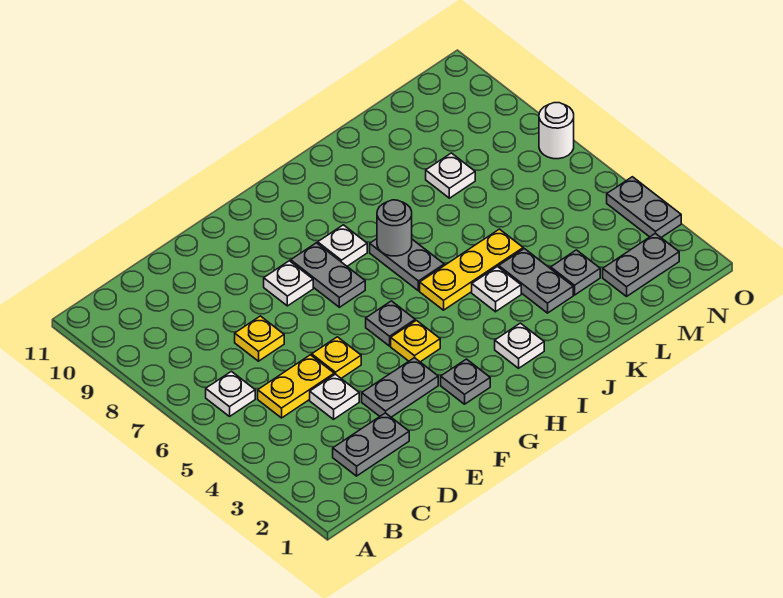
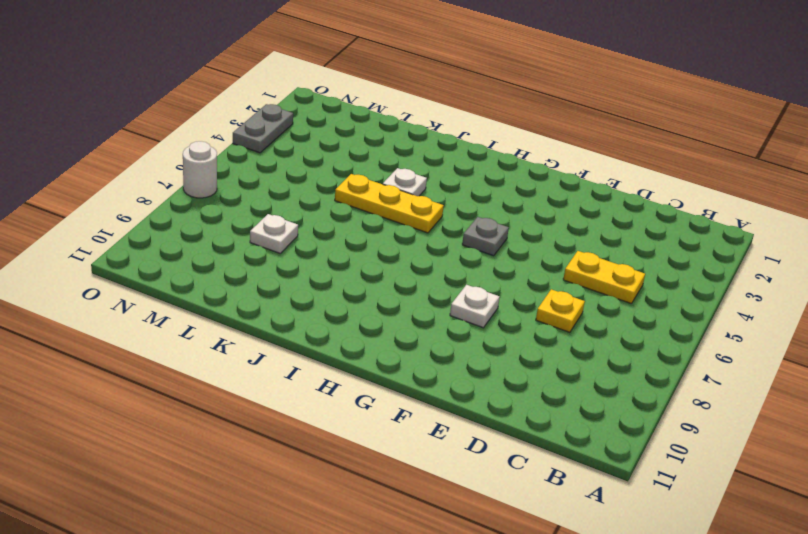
none -> white 1x1 plate [206,371,255,416]
none -> grey 1x2 plate [333,413,409,476]
none -> white 1x1 plate [310,374,359,419]

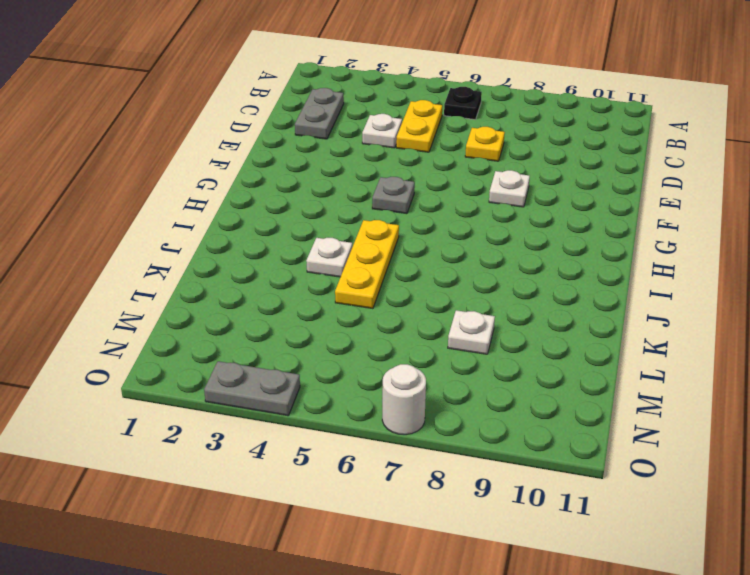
black 1x1 plate [444,87,482,119] -> white 1x1 plate [206,371,255,416]
none -> grey 1x2 plate [362,358,438,417]
none -> yellow 1x1 plate [312,337,361,378]
none -> grey 1x1 plate [441,359,490,404]

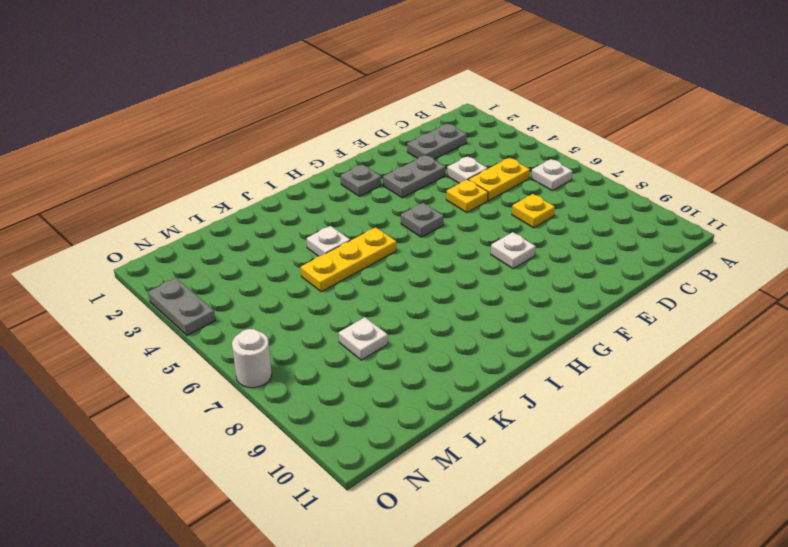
none -> yellow 1x1 plate [391,320,440,362]
none -> grey 1x2 plate [291,243,365,307]
none -> white 1x1 plate [318,225,367,266]

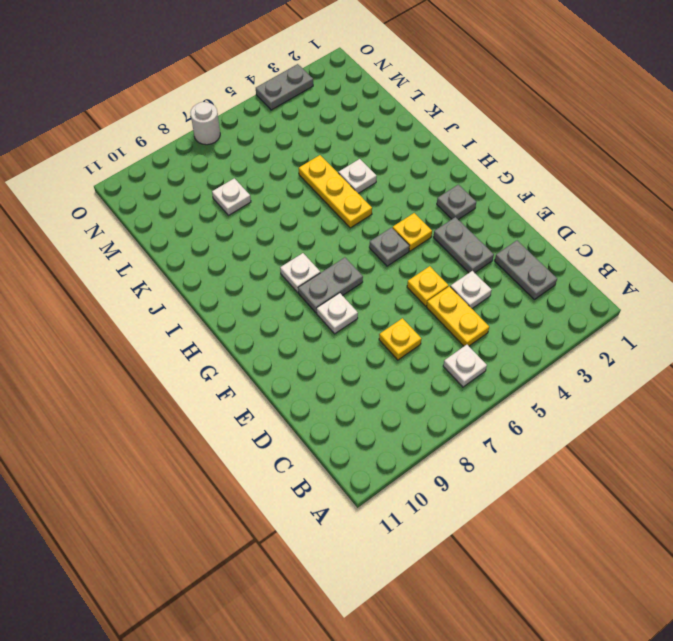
none -> white 1x1 plate [495,323,544,368]
none -> grey 1x2 plate [370,239,444,291]
none -> grey 1x2 plate [499,249,573,313]

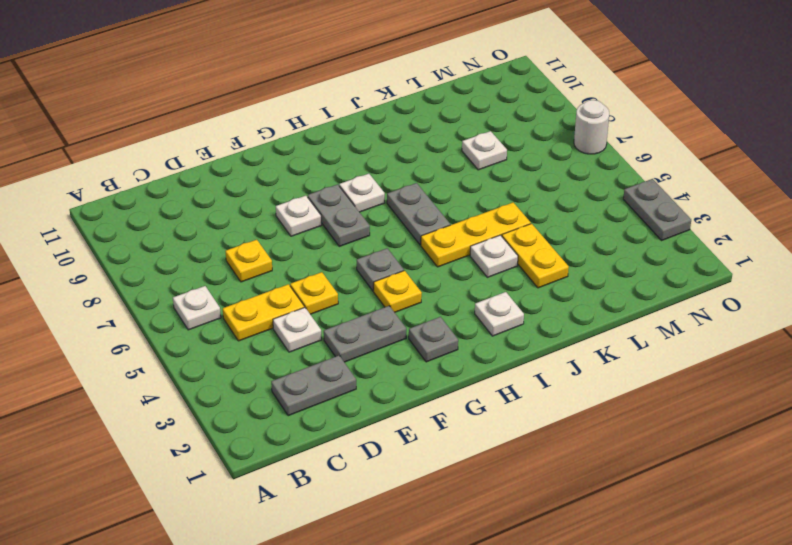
yellow 1x2 plate [502,224,569,288] -> grey 1x2 plate [499,249,573,313]
none -> grey 1x1 plate [551,250,600,295]
none -> grey 1x2 plate [603,233,679,296]
none -> grey 1x1 round brick [377,200,412,256]

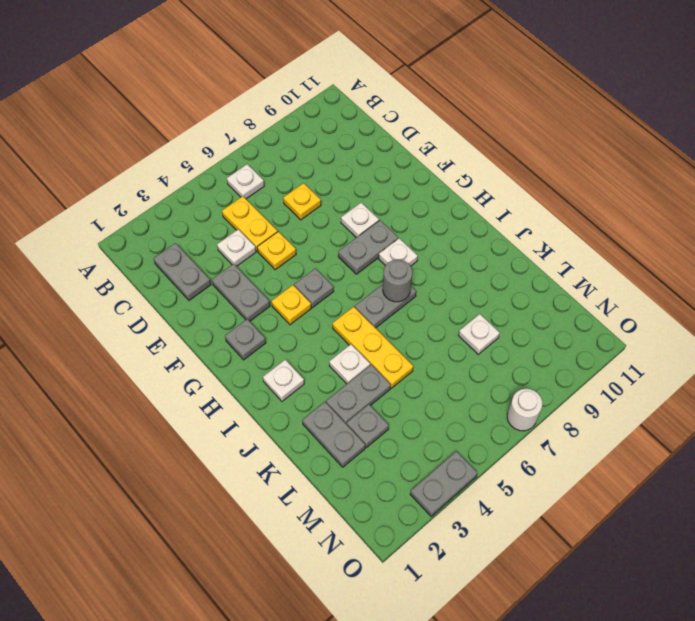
grey 1x2 plate [302,402,365,467] -> grey 1x2 plate moved to [603,233,679,296]

